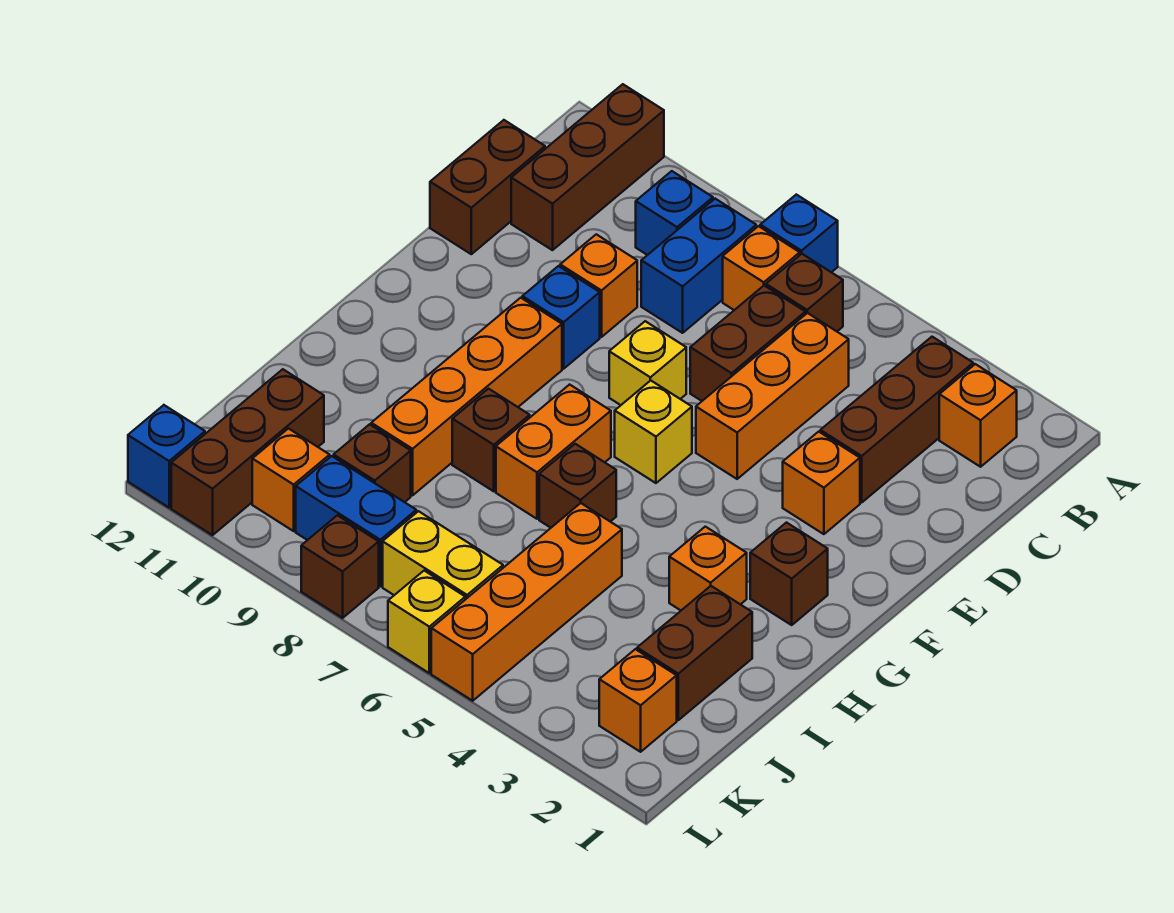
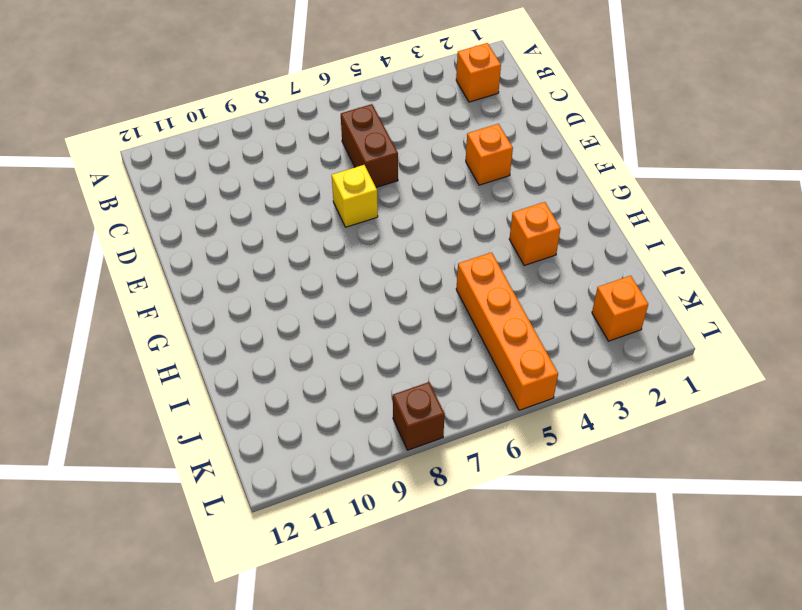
none -> blue 1x1 brick [760,195,838,272]
none -> brown 1x3 brick [511,84,664,250]
none -> brown 1x3 brick [820,337,973,502]
none -> brown 1x1 brick [766,254,843,331]

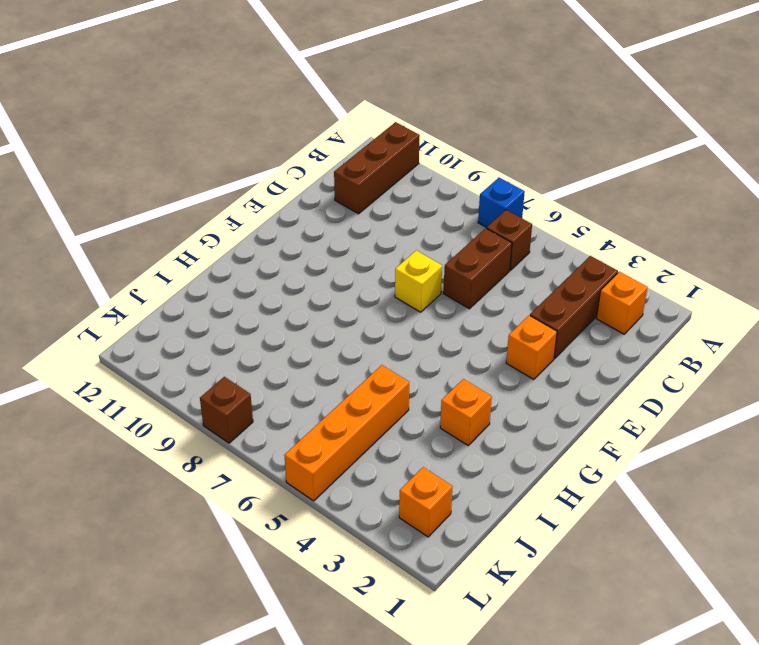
none -> orange 1x1 brick [723,226,800,310]
none -> blue 1x2 brick [641,199,756,333]
none -> blue 1x1 brick [636,171,713,255]
none -> orange 1x3 brick [696,313,849,479]

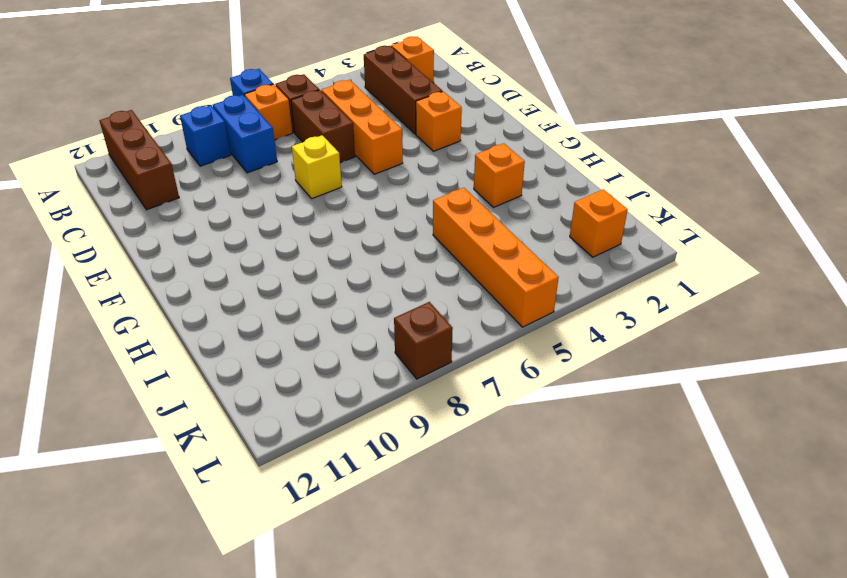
none -> brown 1x2 brick [430,120,545,254]
none -> orange 1x1 brick [560,234,637,337]
none -> blue 1x1 brick [522,266,600,369]
none -> yellow 1x1 brick [615,380,692,483]

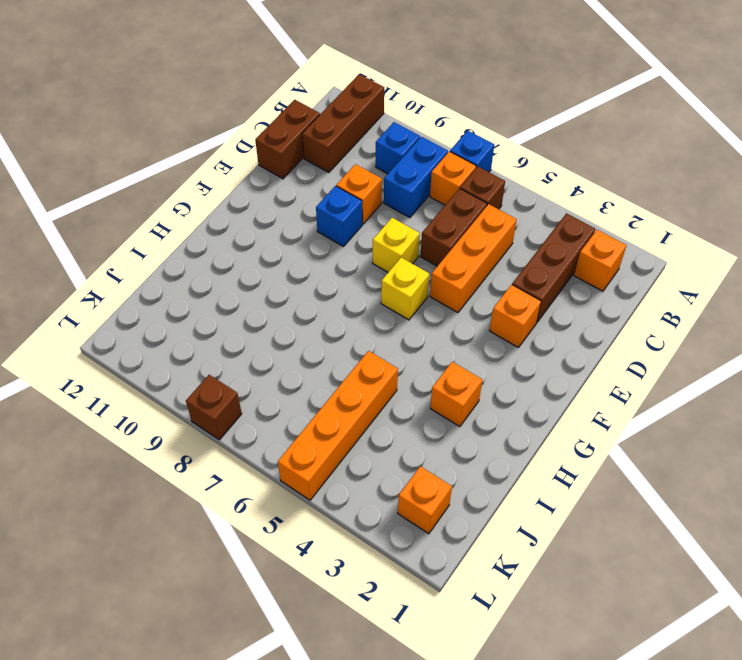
none -> orange 1x4 brick [371,298,562,495]
none -> brown 1x1 brick [750,523,828,625]
none -> orange 1x2 brick [496,385,611,519]
none -> brown 1x1 brick [539,444,616,528]

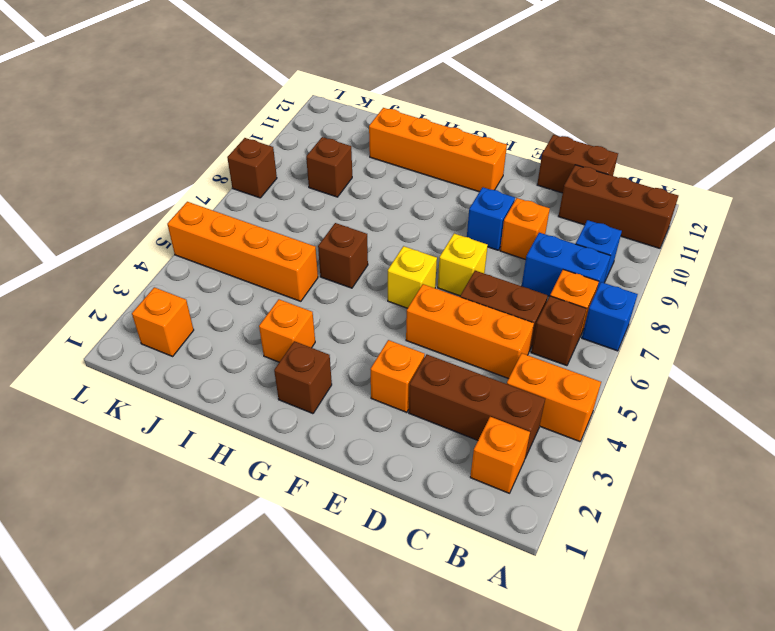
orange 1x2 brick [507,353,601,442] -> orange 1x2 brick moved to [496,385,611,519]
orange 1x4 brick [369,108,507,192] -> orange 1x4 brick moved to [371,298,562,495]
none -> brown 1x1 brick [452,389,530,491]
none -> brown 1x2 brick [637,586,752,720]
none -> brown 1x3 brick [171,369,324,535]
none -> yellow 1x2 brick [383,511,503,600]

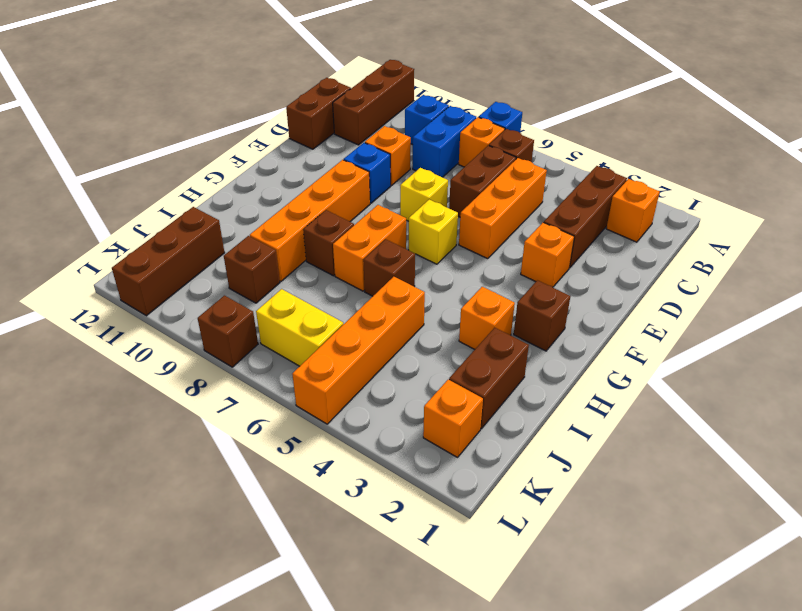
none -> blue 1x2 brick [296,456,416,586]
none -> orange 1x1 brick [252,428,330,531]
none -> yellow 1x1 brick [388,571,465,673]
none -> blue 1x1 brick [128,405,205,508]

